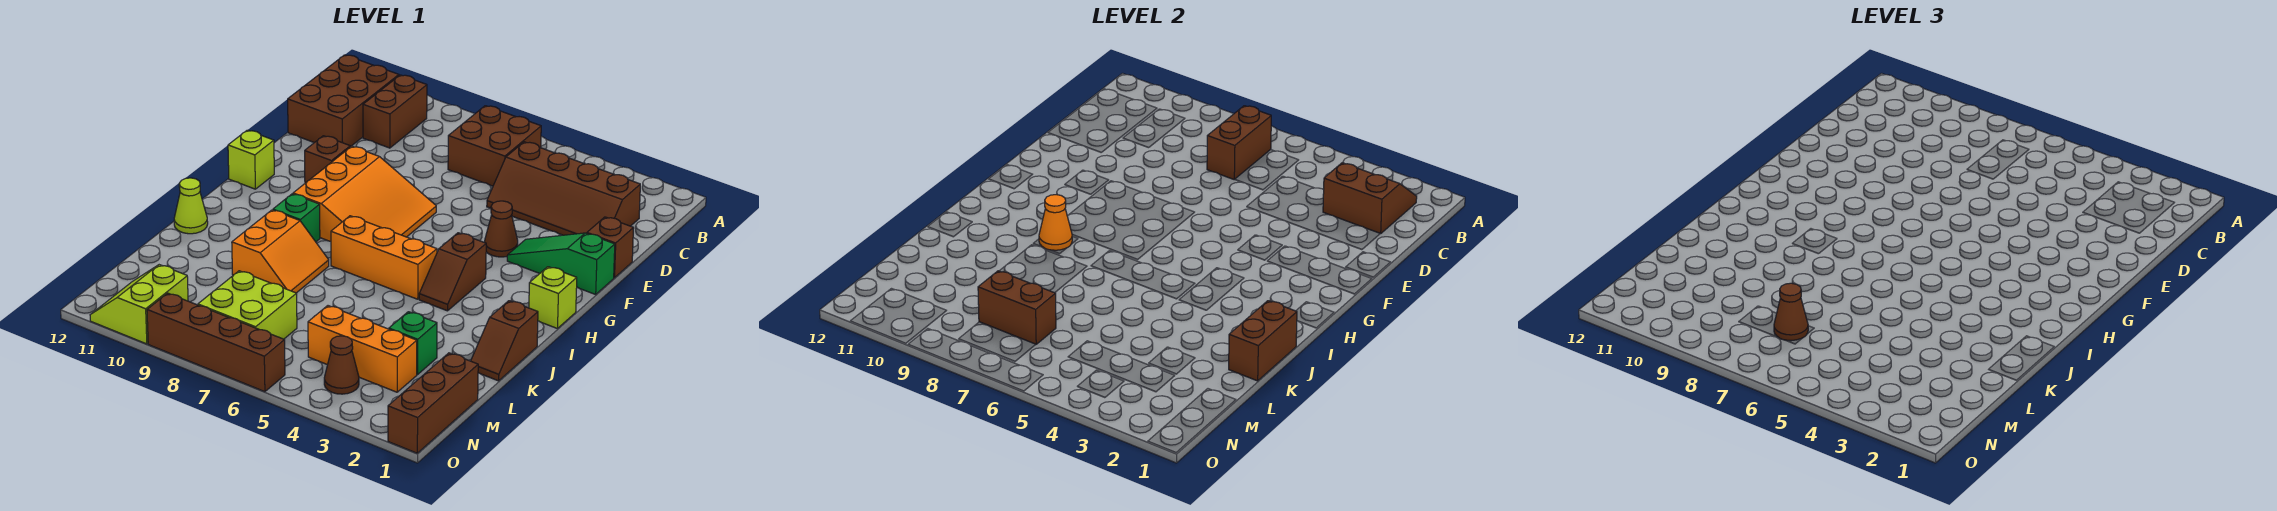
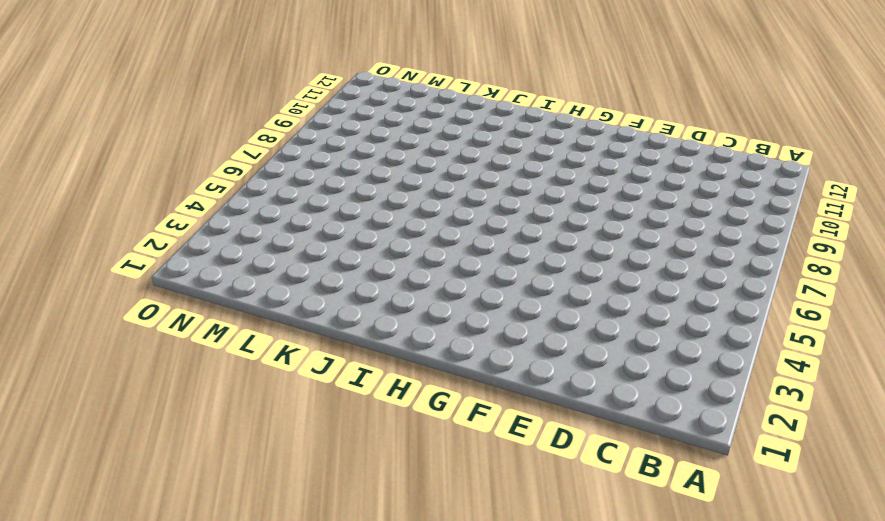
none -> brown 2x2 brick [448,106,541,186]
none -> brown 1x2 brick [363,75,427,148]
none -> brown 2x3 brick [288,55,399,147]
none -> brown 2x4 slope [487,142,640,235]

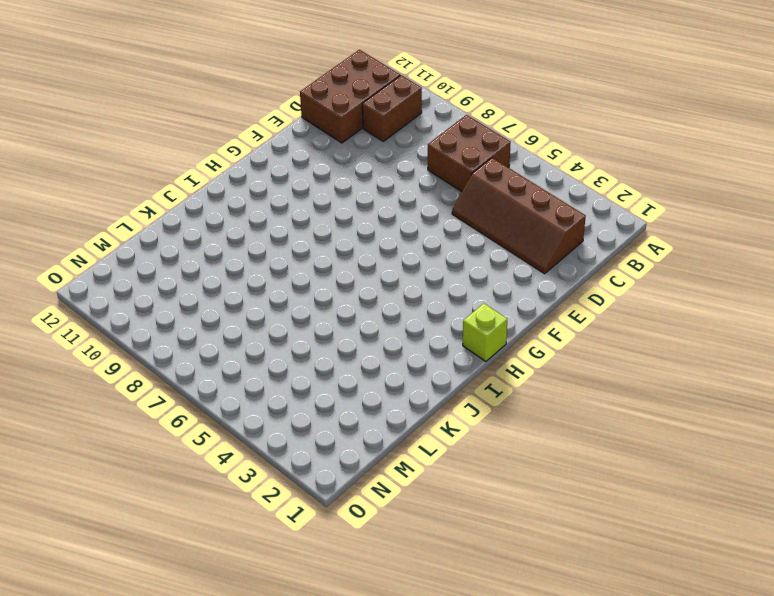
none -> brown 1x1 brick [587,217,634,278]
none -> green 1x3 slope [507,233,615,294]
none -> brown 1x1 cone [485,201,518,257]
none -> orange 3x3 slope [293,146,436,241]

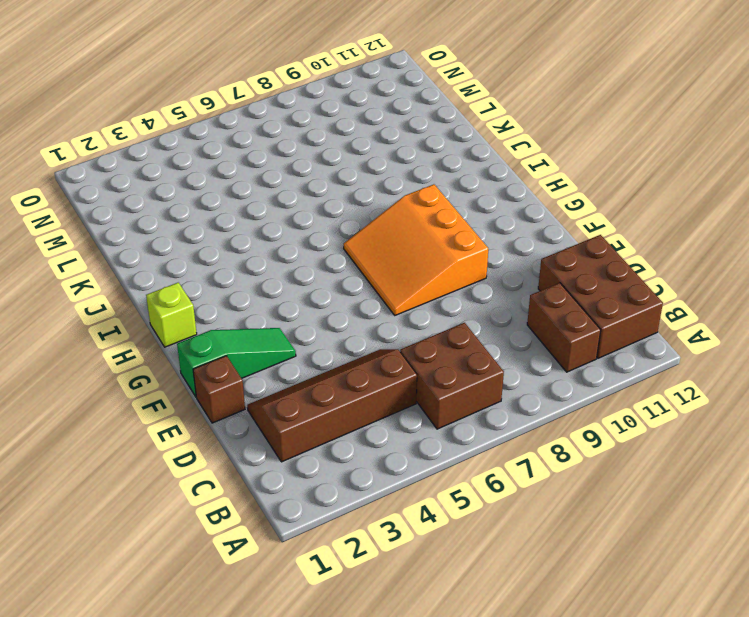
none -> brown 1x1 cone [485,201,518,257]
none -> brown 1x1 brick [305,136,350,183]
none -> lime 1x1 brick [228,130,274,189]
none -> brown 1x2 slope [419,233,486,311]

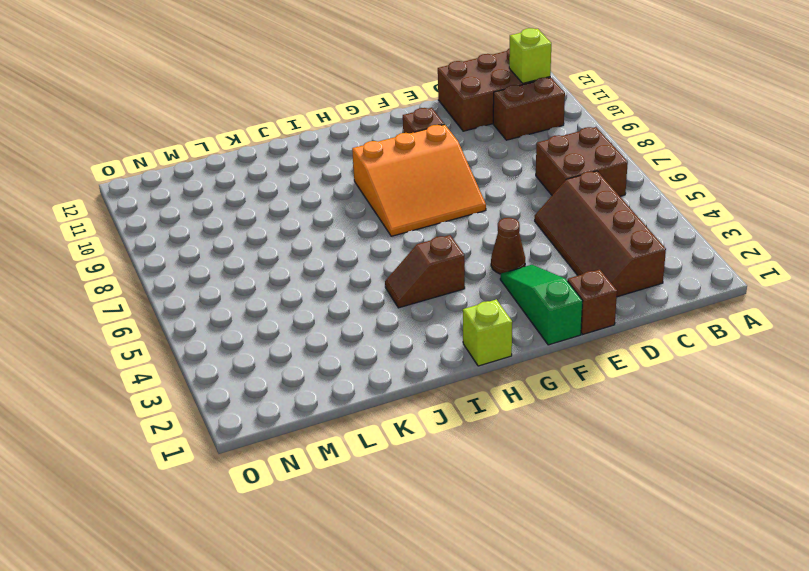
lime 1x1 brick [509,28,551,83] -> lime 1x1 brick moved to [228,130,274,189]
none -> orange 1x3 brick [331,216,437,299]
none -> green 1x1 brick [273,194,320,242]
none -> brown 1x2 slope [471,301,538,381]
none -> orange 2x2 slope [232,210,329,293]

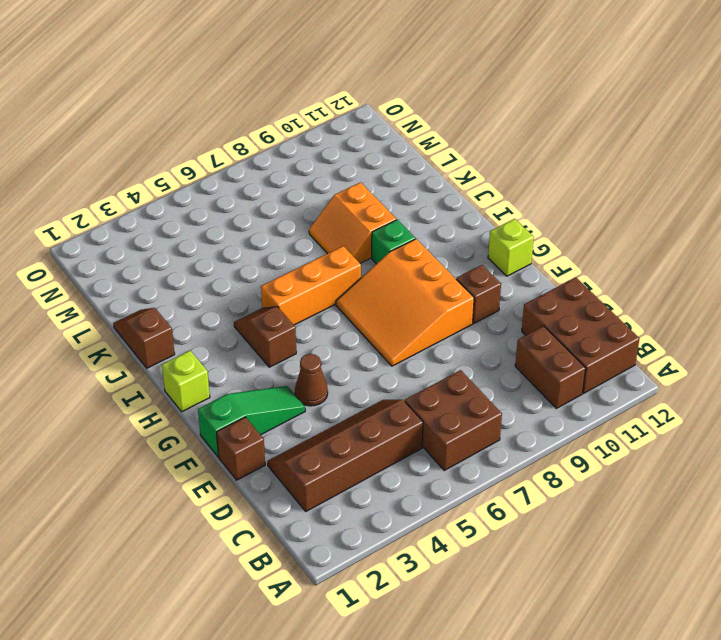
none -> lime 1x1 cone [174,178,208,234]
none -> green 1x1 brick [389,312,437,375]
none -> brown 1x3 brick [388,353,478,453]
none -> orange 1x3 brick [308,306,417,392]

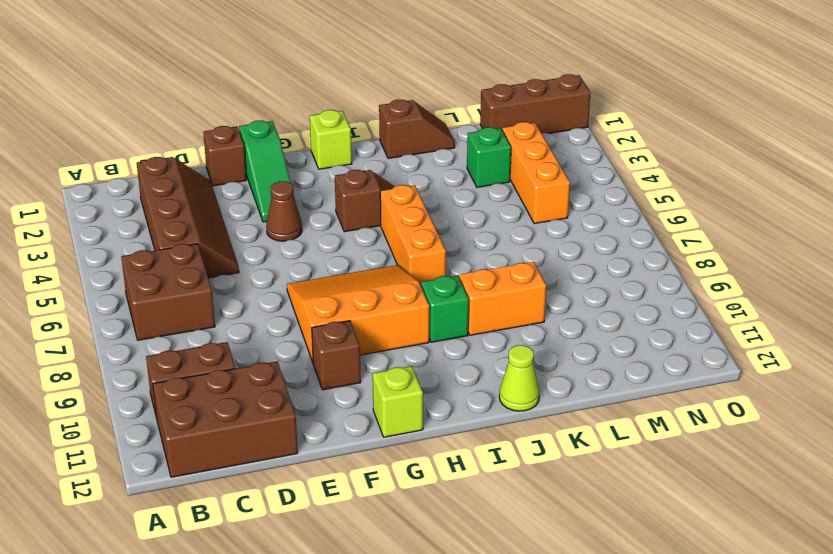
none -> lime 2x2 brick [198,271,297,339]
none -> brown 1x1 cone [324,336,359,394]
none -> lime 2x2 slope [90,265,188,344]
none -> brown 1x4 brick [147,293,285,392]

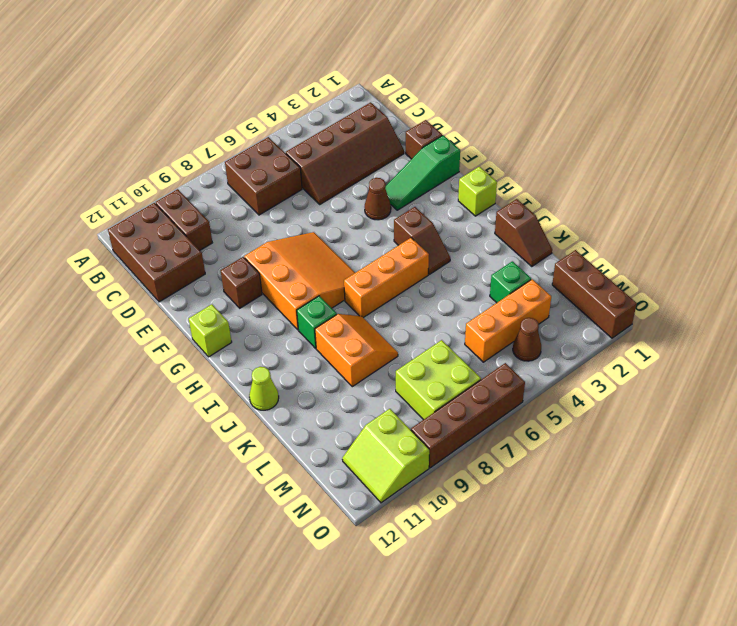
none -> brown 2x2 slope [1323,163,1417,234]
none -> brown 1x2 brick [1207,106,1271,179]
none -> orange 1x1 cone [1039,195,1072,250]
none -> brown 1x2 brick [1229,301,1297,381]

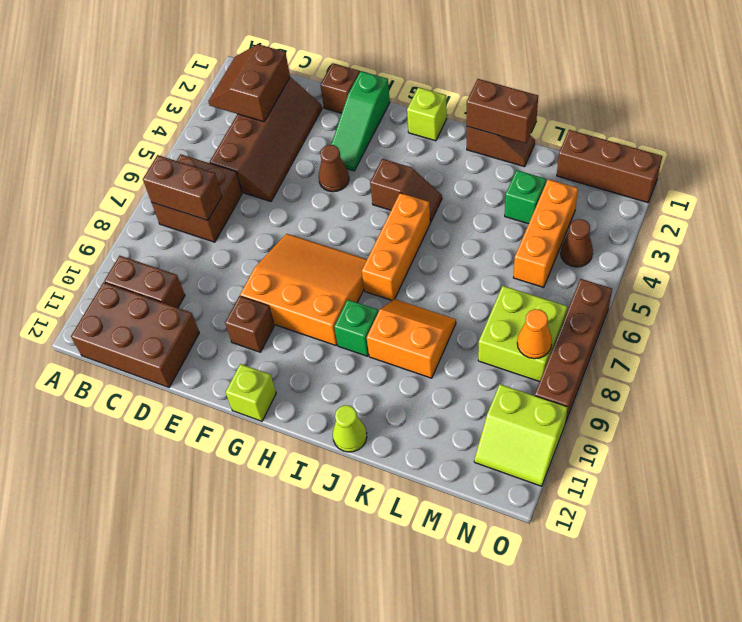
orange 1x1 cone [517,309,552,359] -> orange 1x1 cone moved to [1039,195,1072,250]
none -> brown 1x2 brick [978,271,1056,344]
none -> brown 1x1 cone [1774,283,1808,341]

